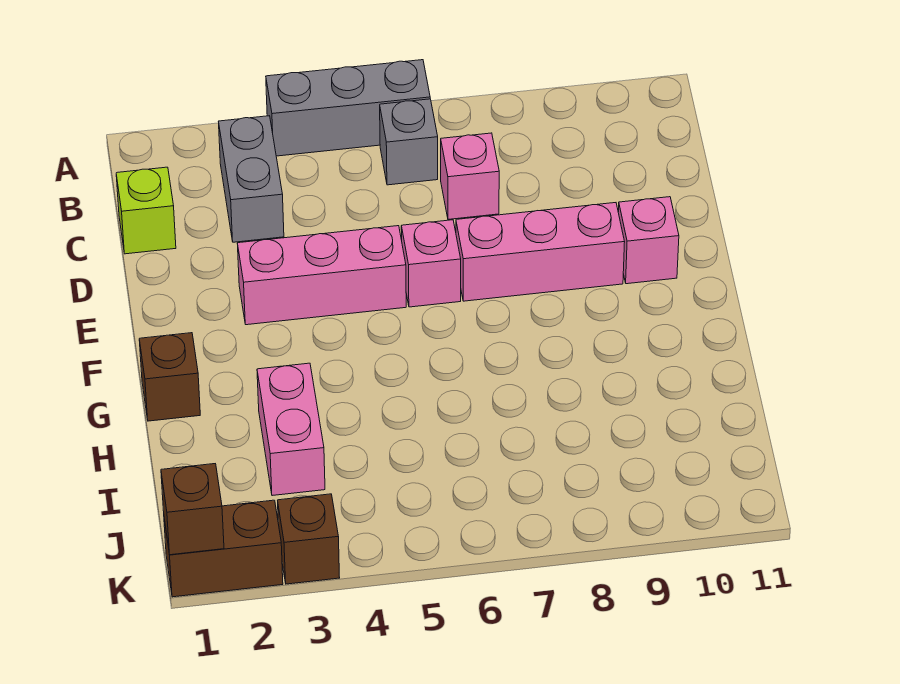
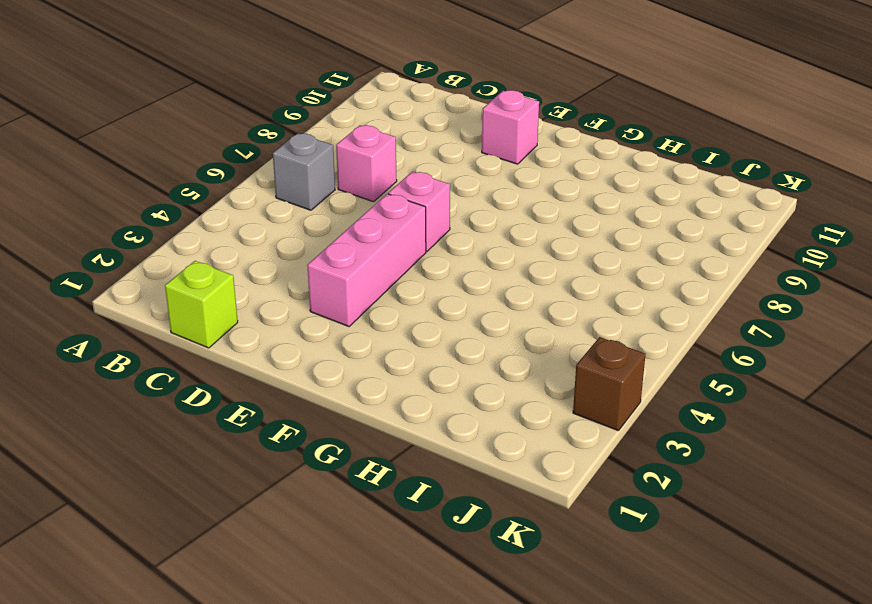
none -> grey 1x3 brick [266,60,430,156]
none -> grey 1x2 brick [218,116,284,242]
none -> pink 1x3 brick [456,203,625,301]

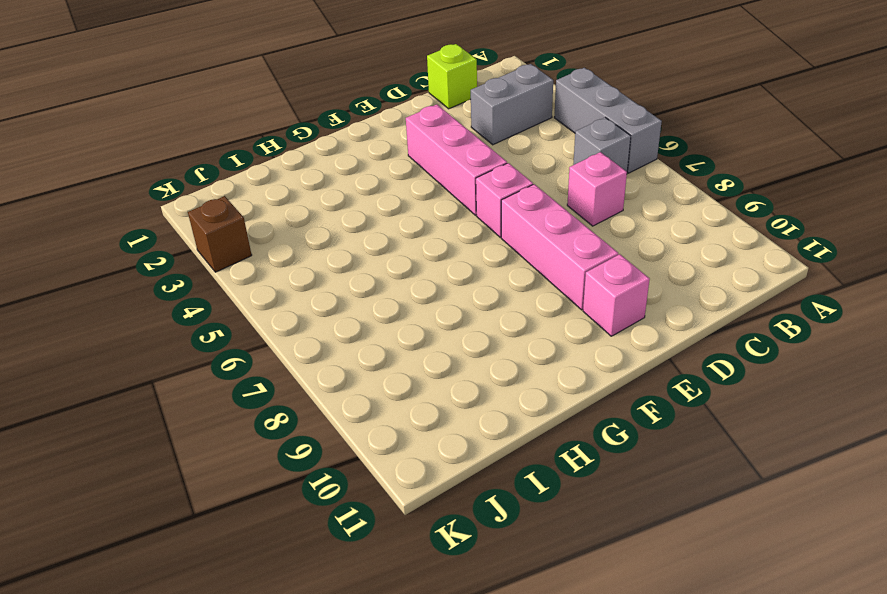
none -> brown 1x1 brick [139,333,200,421]
none -> pink 1x2 brick [257,363,325,496]
none -> brown 1x2 brick [164,500,283,597]

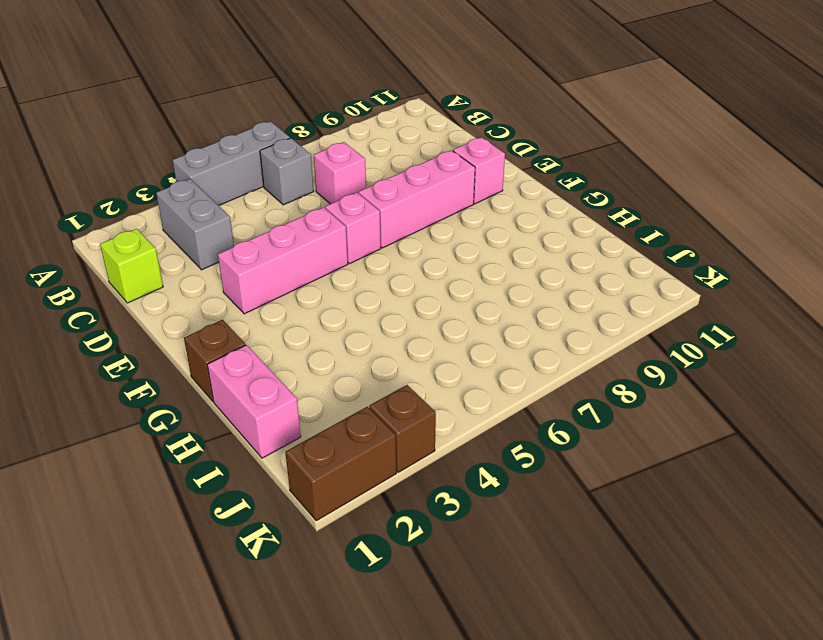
pink 1x2 brick [207,345,301,458] -> pink 1x2 brick moved to [257,363,325,496]
none -> brown 1x1 brick [161,464,224,555]

